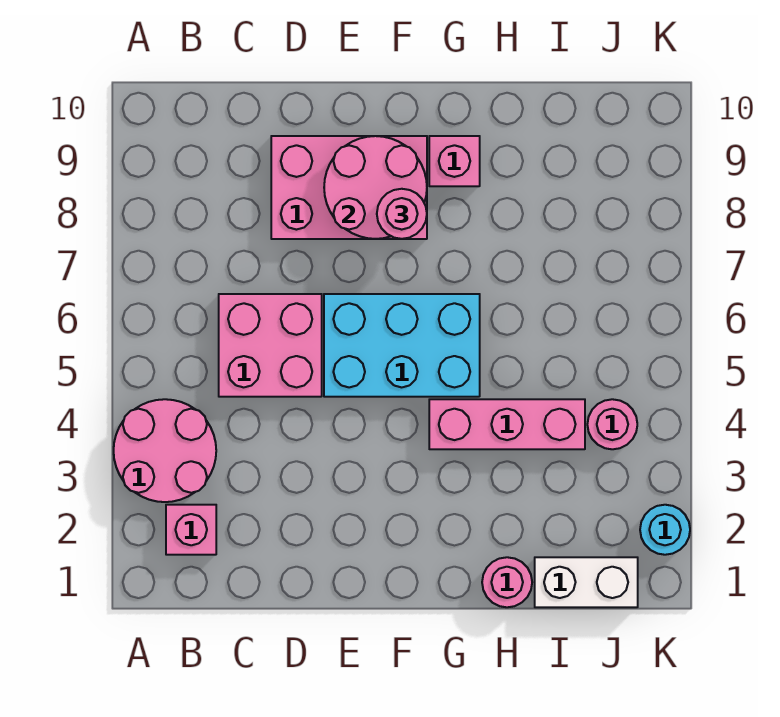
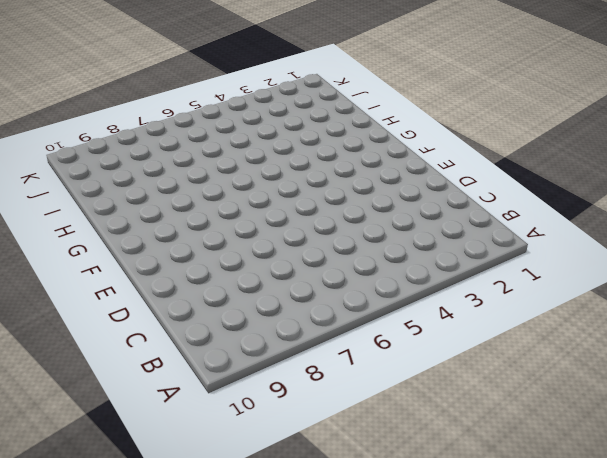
none -> pink 2x2 round brick [114,399,216,502]
none -> pink 1x1 brick [166,505,216,555]
none -> pink 2x2 brick [219,294,322,397]

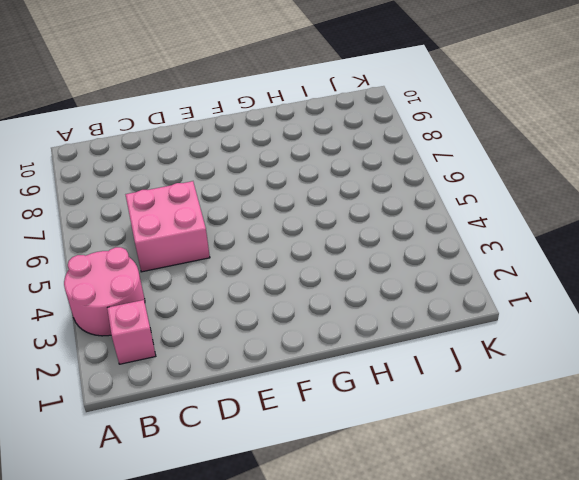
none -> pink 2x3 brick [271,136,427,239]
none -> cyan 2x3 brick [324,294,480,397]
none -> pink 1x3 brick [429,399,585,449]

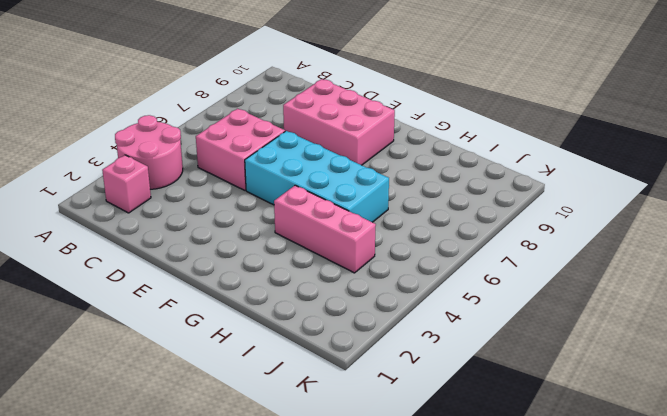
cyan 2x4 brick [245,131,389,222] -> cyan 2x3 brick [324,294,480,397]
none -> pink 1x1 brick [429,136,480,186]
none -> pink 1x1 round brick [482,557,532,607]
none -> white 1x2 brick [535,557,638,607]

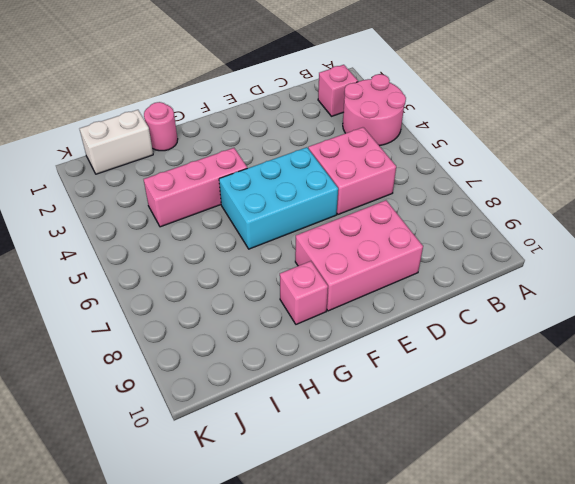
none -> pink 1x1 round brick [587,399,637,449]
none -> cyan 1x1 round brick [640,505,690,555]
none -> pink 2x2 round brick [324,136,427,239]

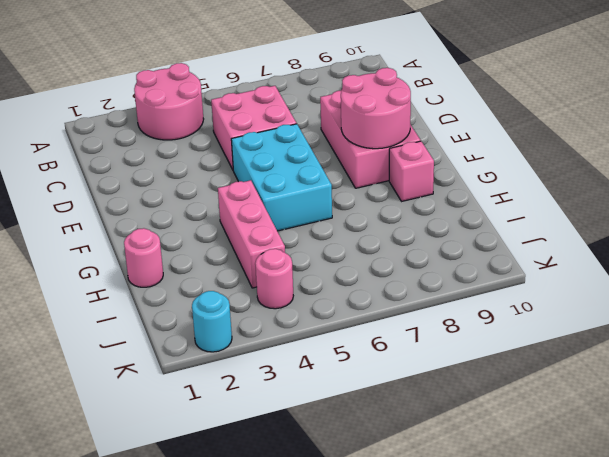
none -> pink 1x1 brick [166,505,216,555]
none -> white 1x2 brick [535,557,638,607]
none -> pink 1x1 round brick [377,189,427,239]

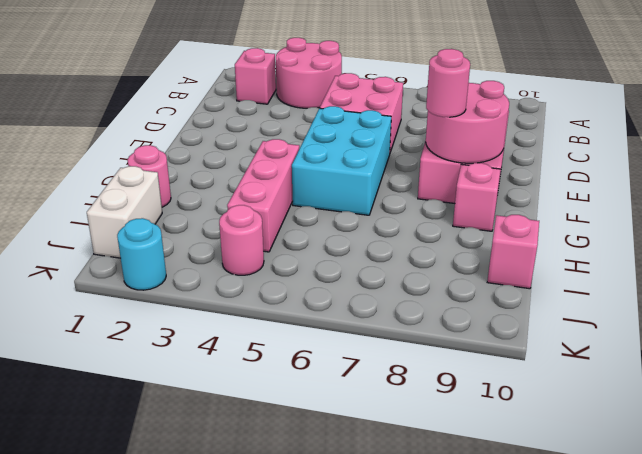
pink 1x1 brick [487,215,539,289] -> none

